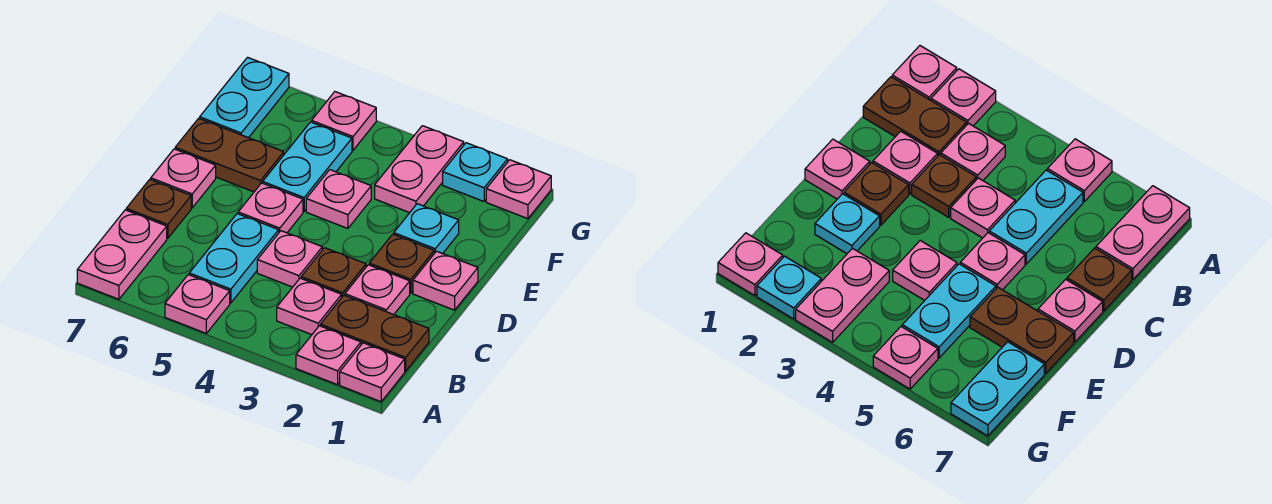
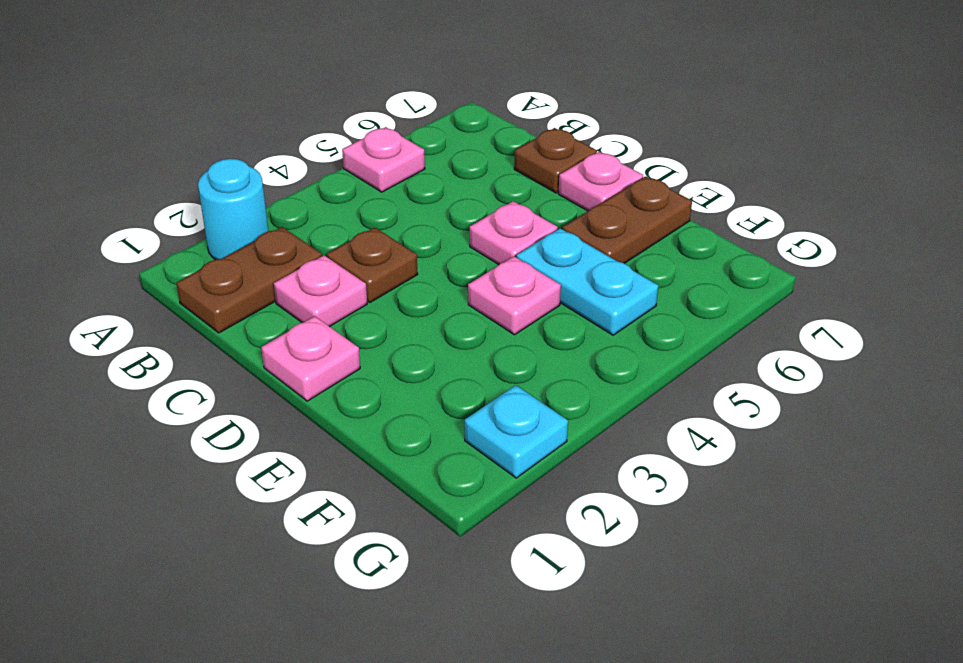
cyan 1x1 round brick [198,159,268,260] -> pink 1x1 plate [296,326,361,385]
none -> pink 1x1 plate [340,343,405,402]
none -> pink 1x2 plate [77,210,167,299]
none -> pink 1x1 plate [277,278,342,335]

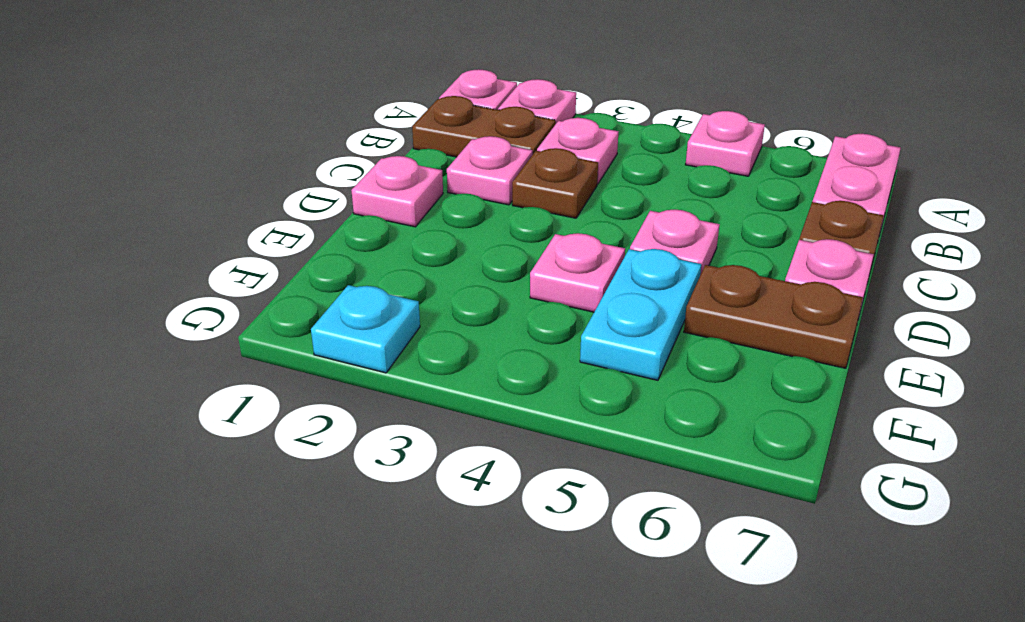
none -> cyan 1x2 plate [189,214,279,303]
none -> pink 1x1 plate [257,231,322,287]
none -> brown 1x1 plate [369,234,434,293]

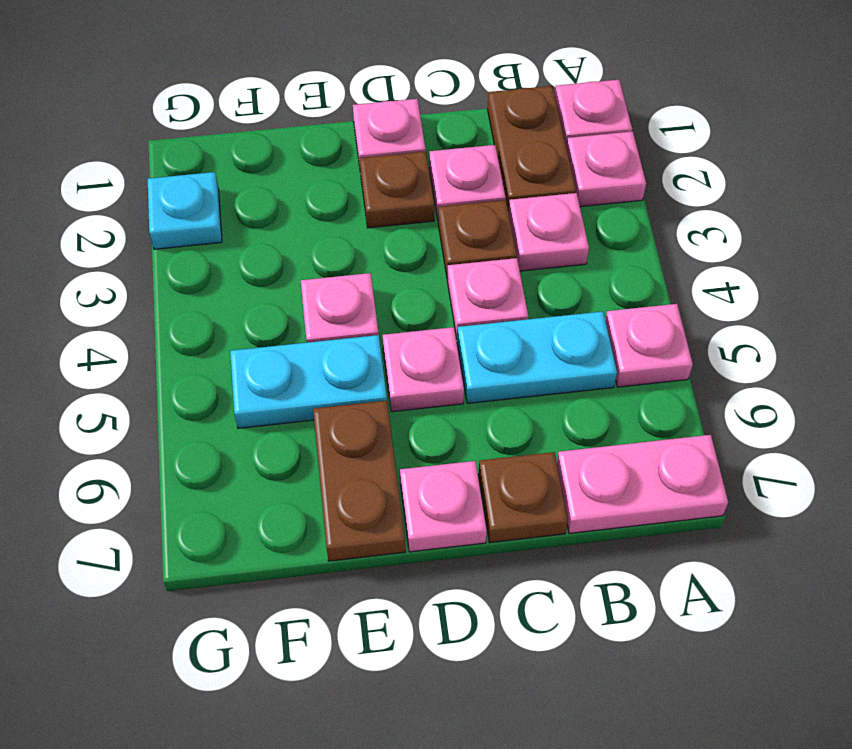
none -> cyan 1x1 plate [394,204,459,254]
none -> pink 1x2 plate [375,126,464,213]
none -> cyan 1x2 plate [200,57,289,138]

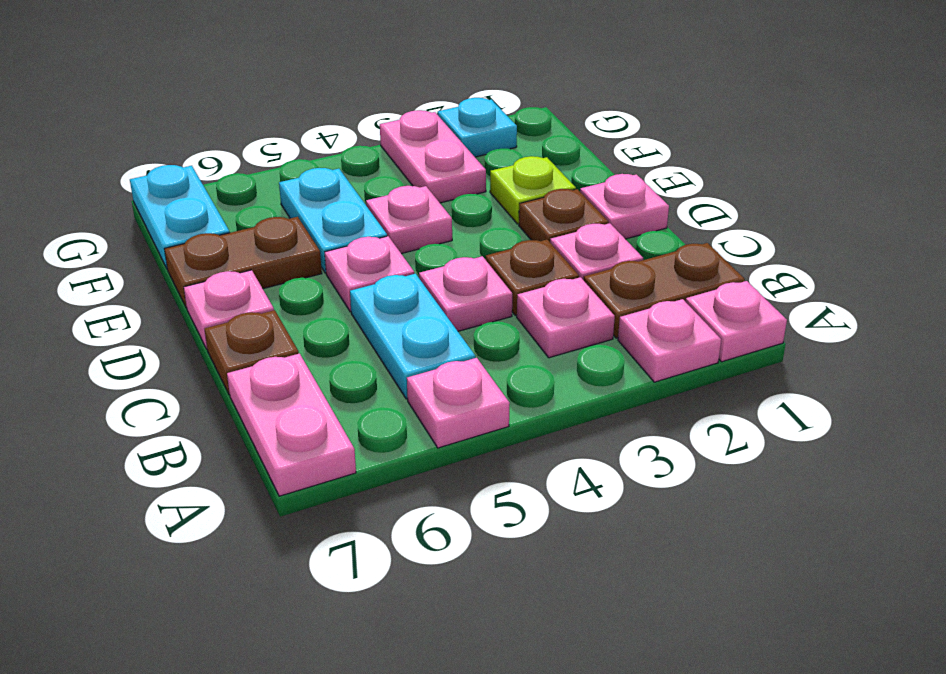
lime 1x1 plate [490,156,576,224] -> cyan 1x1 plate [394,204,459,254]
none -> pink 1x1 plate [486,160,551,219]
none -> pink 1x1 plate [312,92,376,150]

